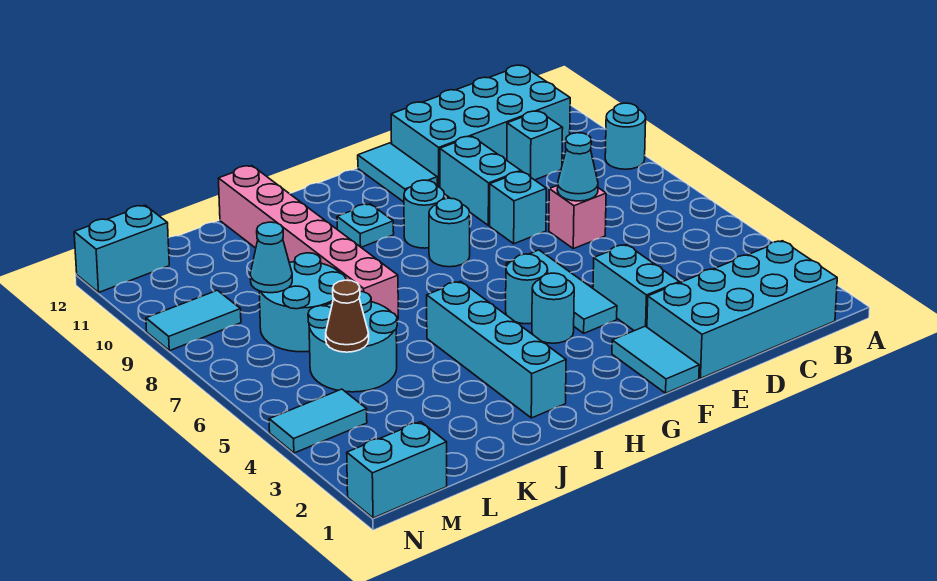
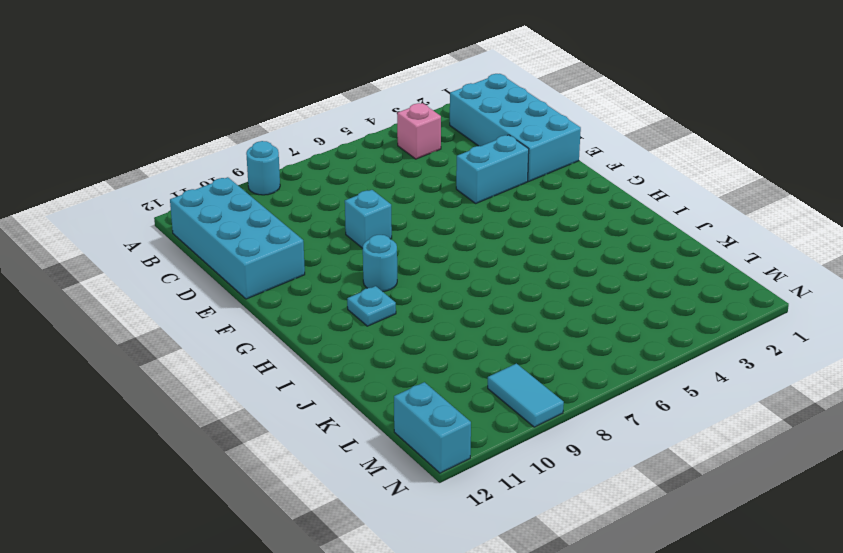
pink 1x1 brick [397,103,441,159] -> pink 1x1 brick moved to [549,185,606,249]
none -> cyan 1x1 brick [507,111,563,180]
none -> cyan 1x2 brick [440,136,521,226]
none -> cyan 1x2 tile [612,326,699,393]

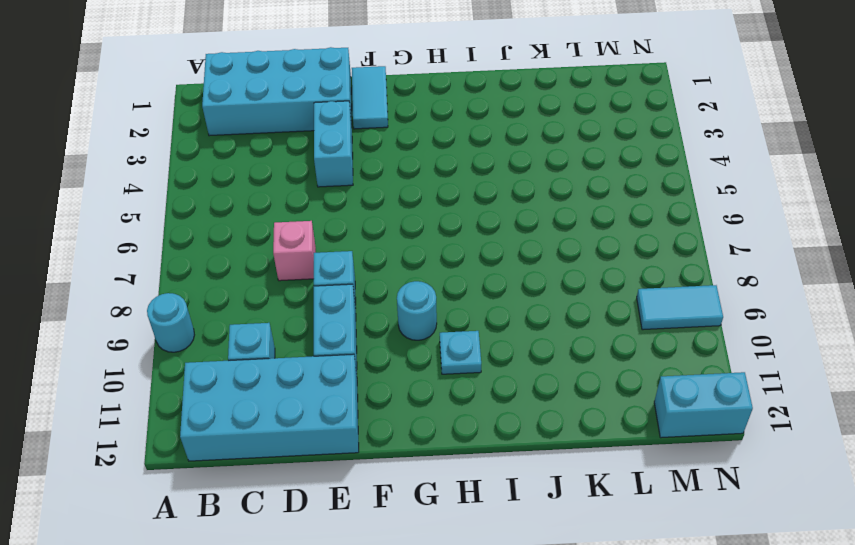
none -> cyan 1x3 tile [506,250,617,333]
none -> cyan 1x2 tile [358,143,437,202]
none -> cyan 1x1 round brick [532,273,574,343]

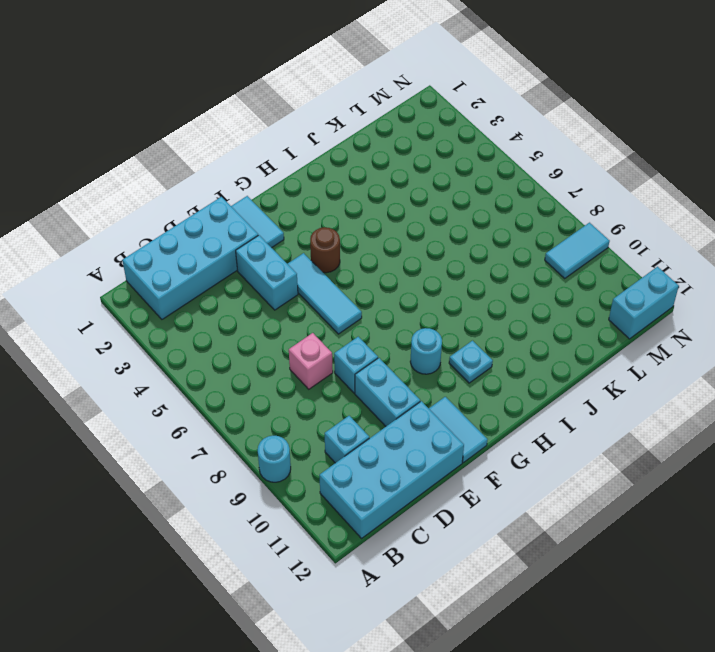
brown 1x1 round brick [310,227,340,273] -> cyan 1x1 round brick [532,273,574,343]
none -> cyan 1x1 round brick [506,254,548,324]
none -> cyan 1x1 round brick [429,198,470,267]
none -> cyan 1x4 brick [427,281,566,418]

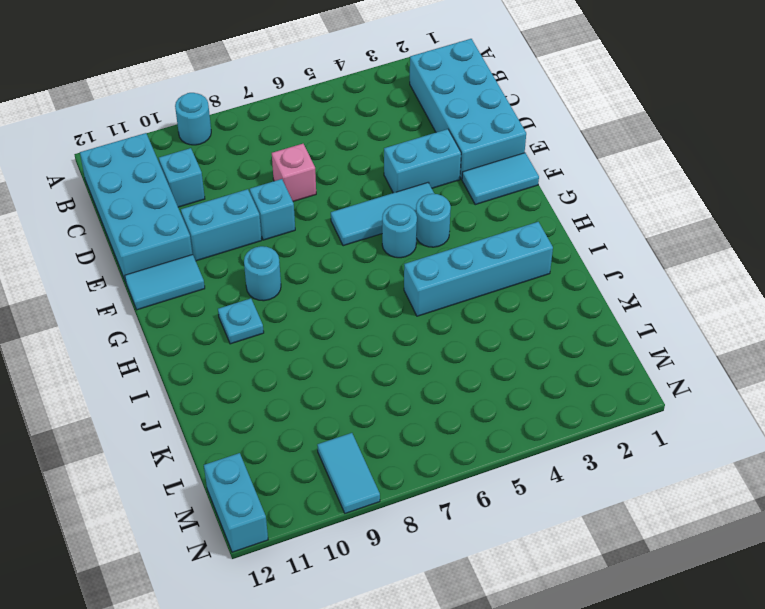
none -> cyan 1x1 round brick [429,198,470,267]
none -> pink 1x6 brick [218,166,398,319]
none -> cyan 2x2 round brick [308,292,397,392]

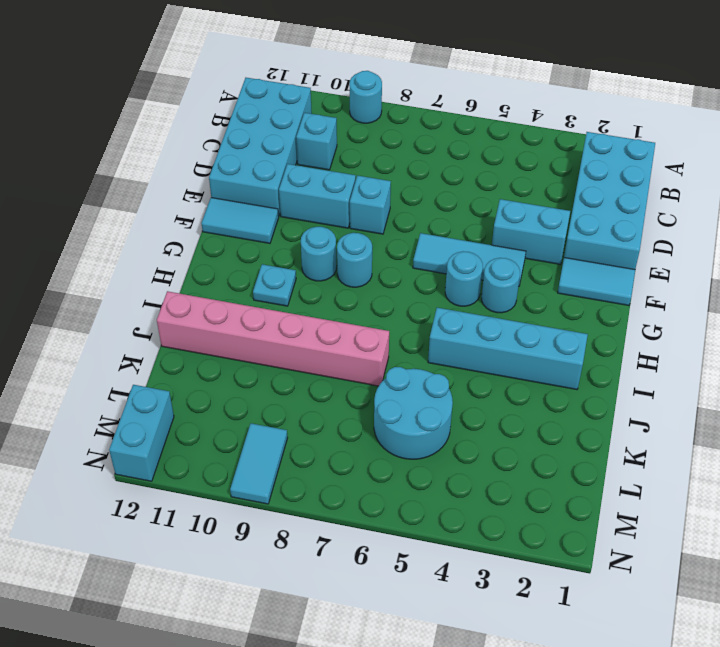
none -> pink 1x1 brick [549,185,606,249]
none -> cyan 2x2 round brick [259,253,346,352]
none -> cyan 1x2 brick [347,422,447,518]

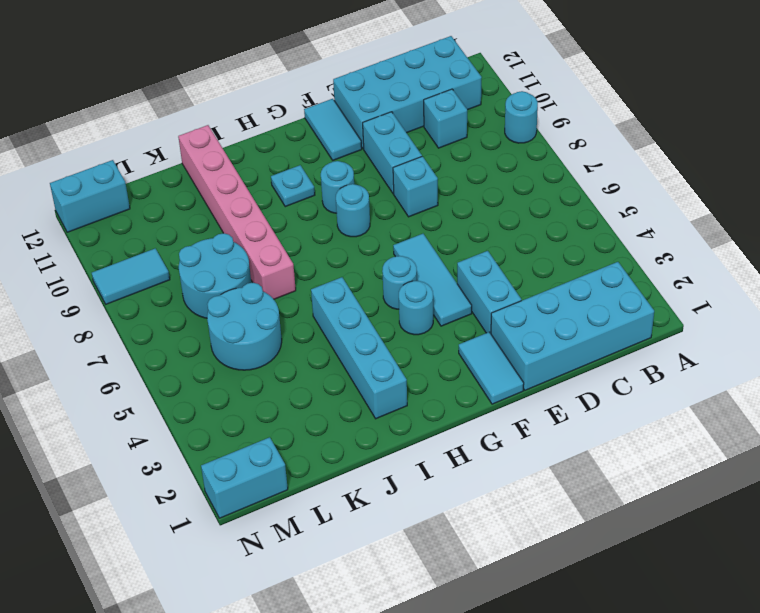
none -> pink 1x1 brick [549,185,606,249]
none -> cyan 1x2 tile [269,389,367,453]
none -> cyan 1x1 cone [557,133,598,201]

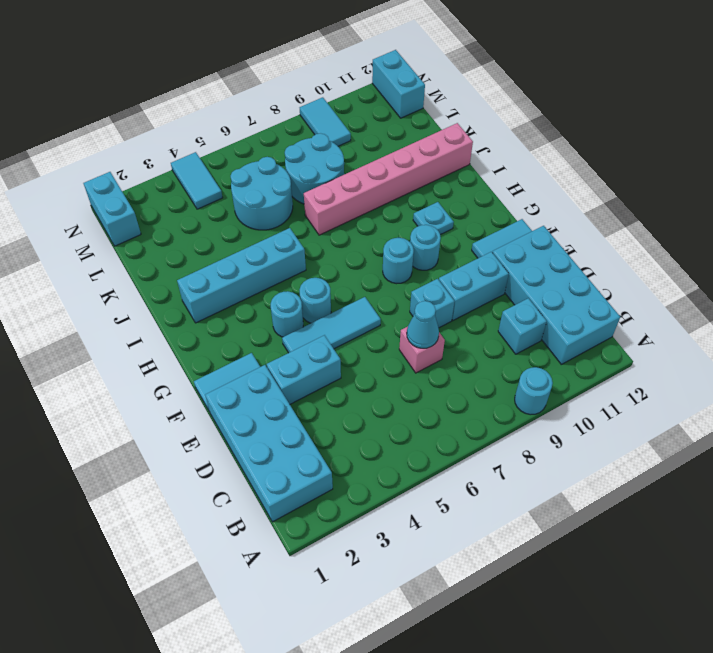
none -> brown 1x1 cone [326,280,369,352]
none -> cyan 1x1 cone [250,222,292,293]

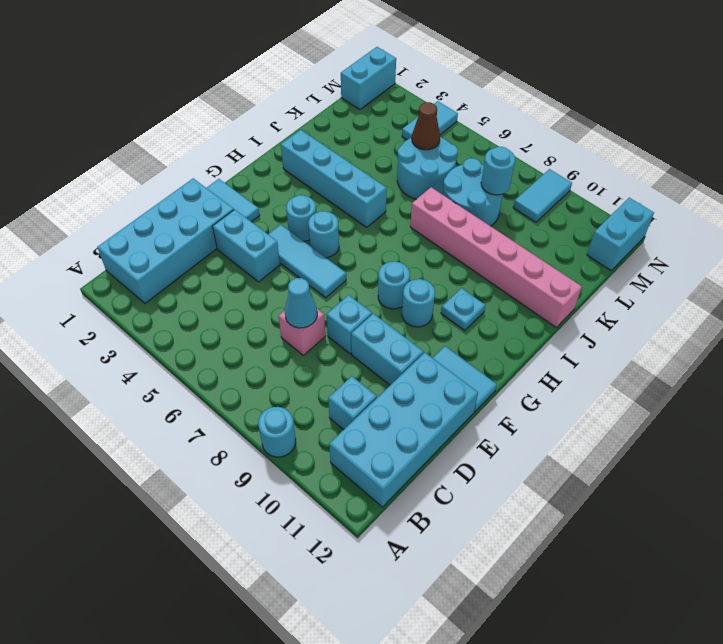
cyan 1x1 round brick [481,147,515,195] -> cyan 1x1 cone [250,222,292,293]

